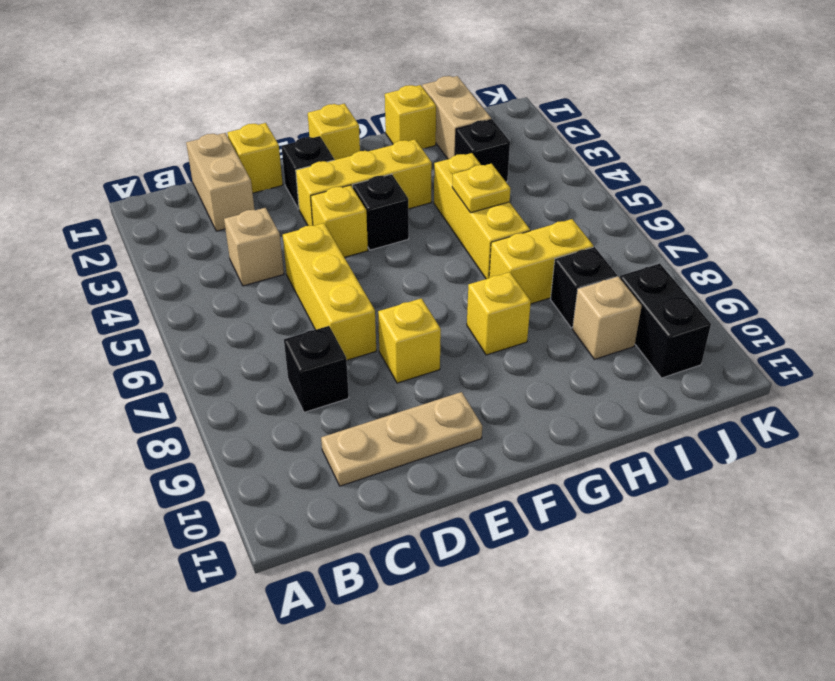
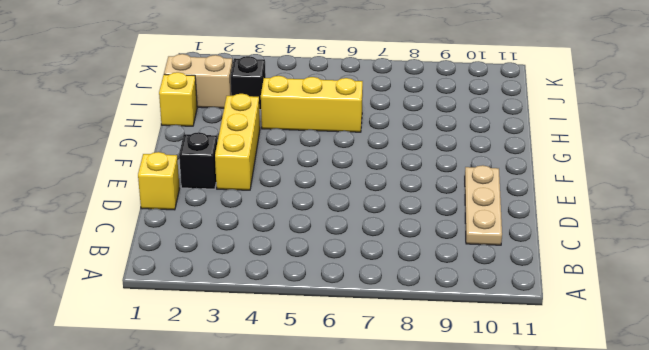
none -> tan 1x2 brick [186,133,255,231]
none -> tan 1x1 brick [224,208,284,286]
none -> black 1x1 brick [284,326,349,412]

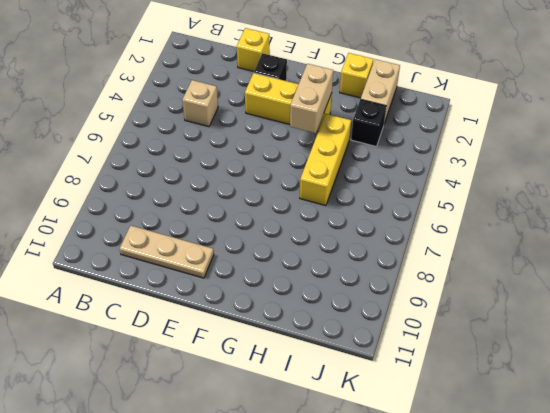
tan 1x2 brick [290,64,333,133] -> tan 1x2 brick moved to [186,133,255,231]
none -> black 1x1 brick [284,326,349,412]
none -> yellow 1x3 brick [283,223,376,360]
none -> yellow 1x1 brick [311,185,368,257]

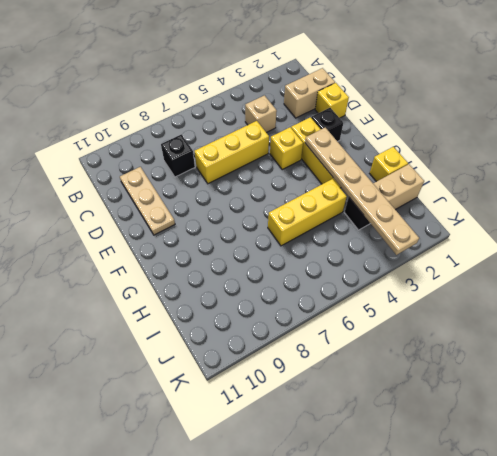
tan 1x6 plate [305,128,419,255] -> none
none -> yellow 1x1 brick [378,298,441,383]
none -> yellow 1x1 brick [308,104,360,160]
none -> black 1x1 brick [353,174,409,250]

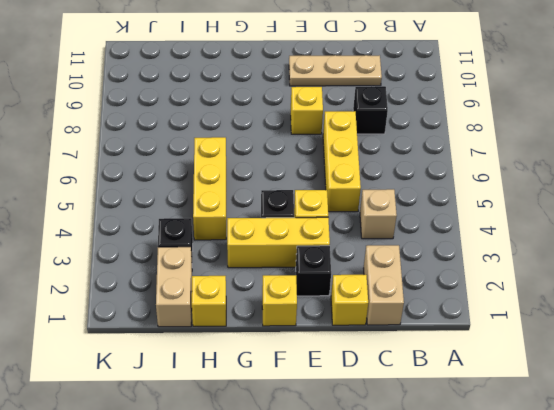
none -> yellow 1x1 brick [467,272,531,355]
none -> yellow 1x2 brick [489,219,593,304]
none -> black 1x1 brick [551,247,617,328]

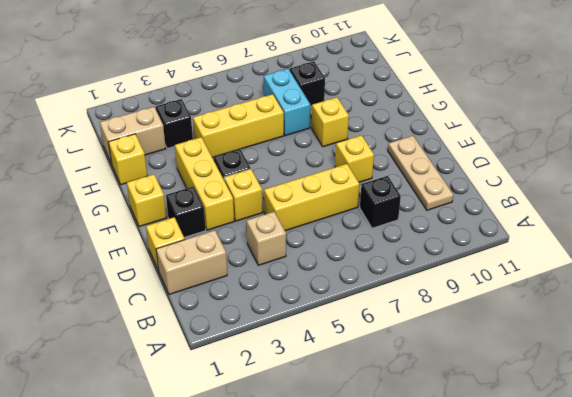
cyan 1x2 brick [264,69,310,136] -> yellow 1x2 brick [489,219,593,304]
none -> tan 1x1 brick [572,276,642,359]
none -> black 1x2 brick [620,264,711,378]
none -> yellow 1x1 plate [452,164,511,213]

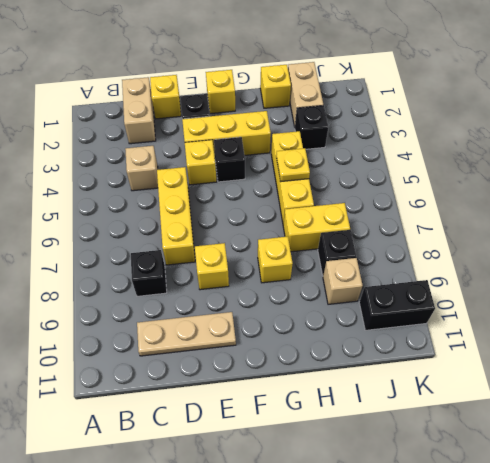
black 1x2 brick [359,280,435,330] -> black 1x2 brick turned to [620,264,711,378]

